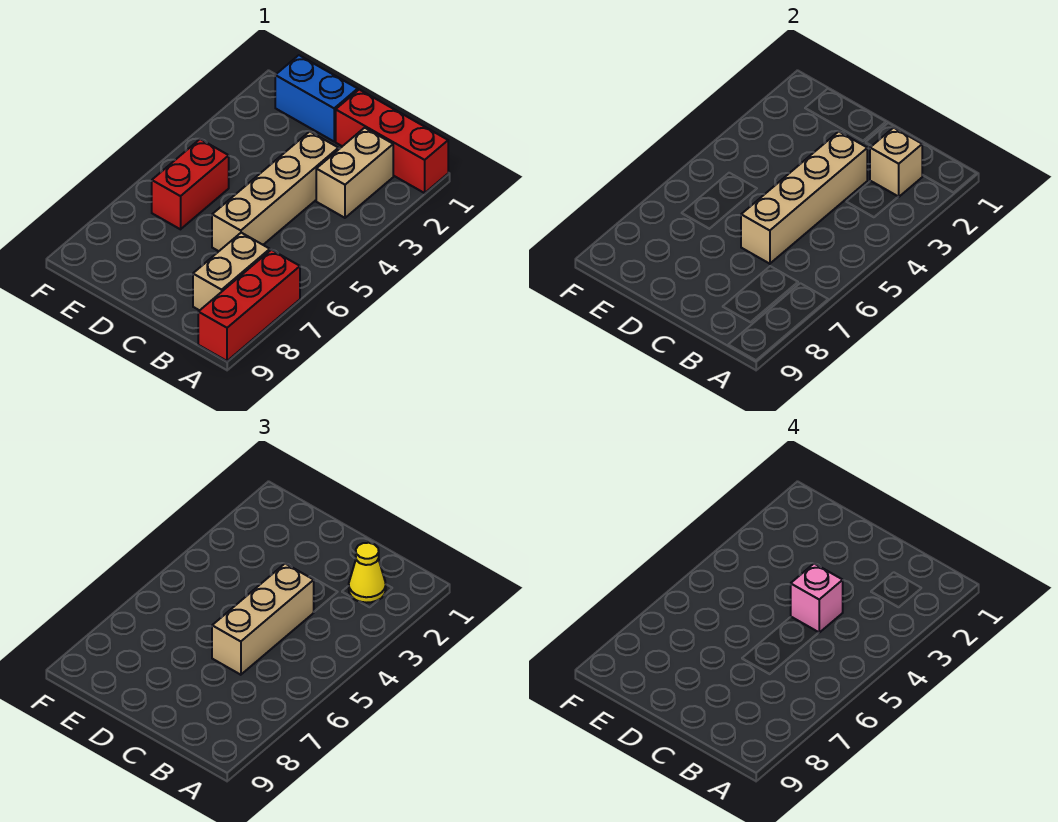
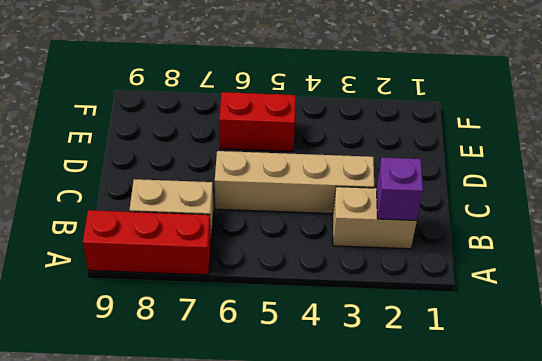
purple 1x1 brick [377,157,423,220] -> tan 1x1 brick [870,128,922,197]
none -> red 1x3 brick [336,90,448,193]
none -> blue 1x2 brick [275,55,358,141]
none -> tan 1x4 brick [741,132,867,264]

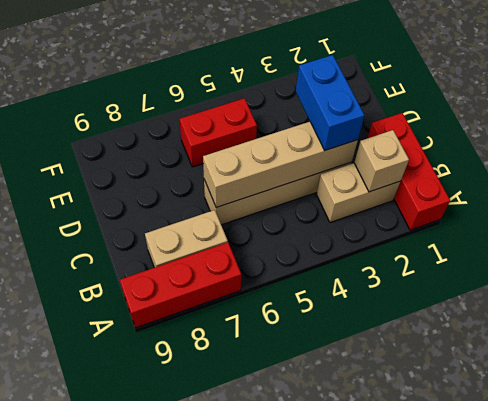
blue 1x2 brick [296,55,364,150] -> blue 1x2 brick moved to [275,55,358,141]
none -> yellow 1x1 cone [349,543,386,603]
none -> tan 1x3 brick [212,564,314,675]
none -> pink 1x1 brick [791,564,843,633]

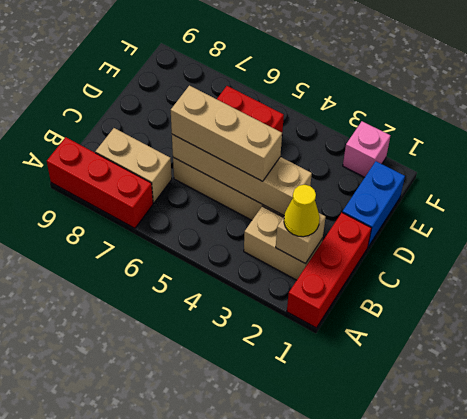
pink 1x1 brick [343,121,391,177] -> pink 1x1 brick moved to [791,564,843,633]

